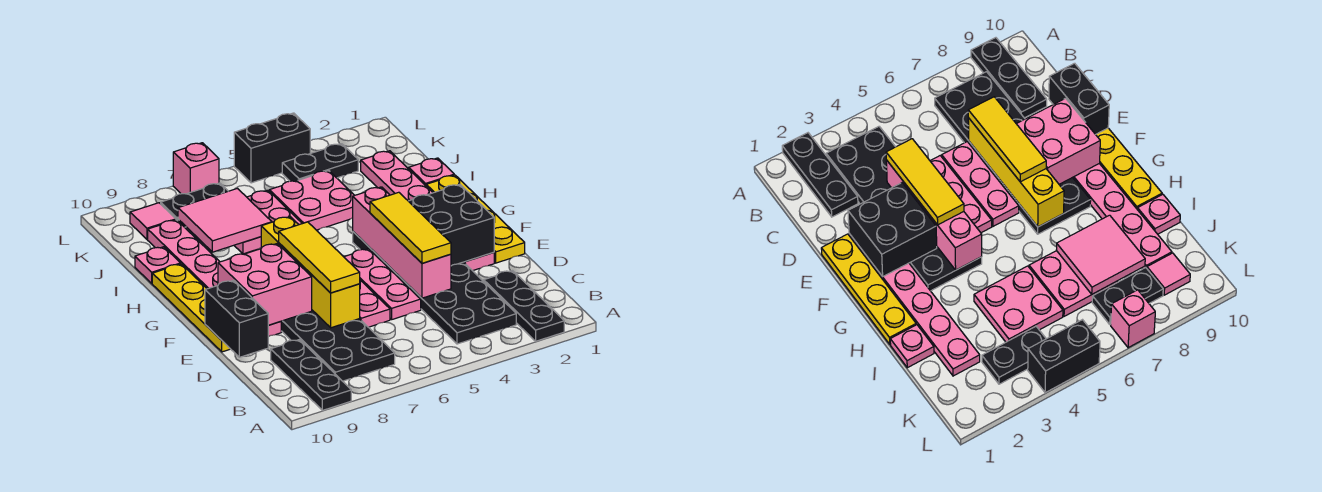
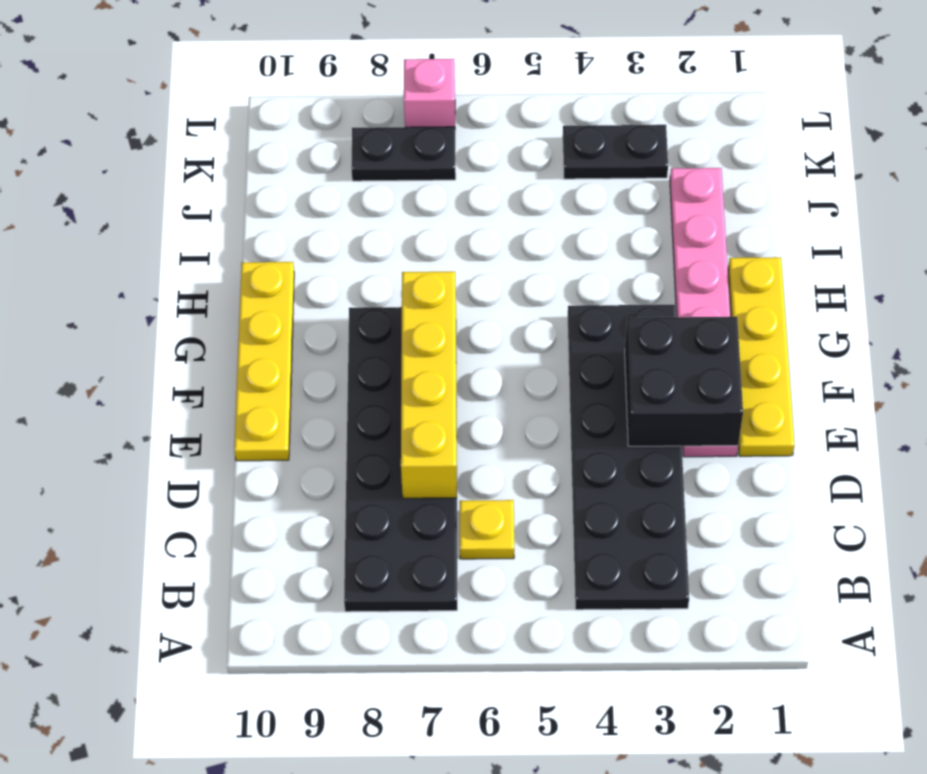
yellow 1x1 plate [460,500,514,559] -> none
none -> black 1x3 plate [484,271,564,341]
none -> black 1x3 plate [271,340,351,410]
none -> pink 1x3 plate [344,249,421,319]

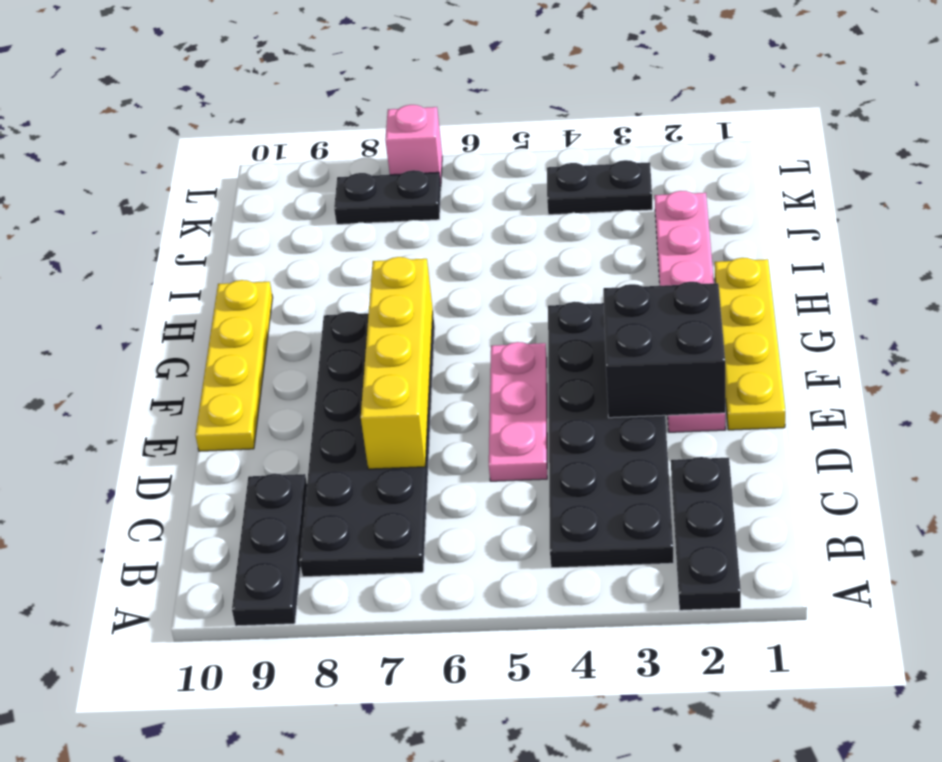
none -> pink 1x3 plate [360,280,390,327]
none -> pink 1x6 plate [148,220,281,337]
none -> pink 1x1 plate [409,158,454,185]

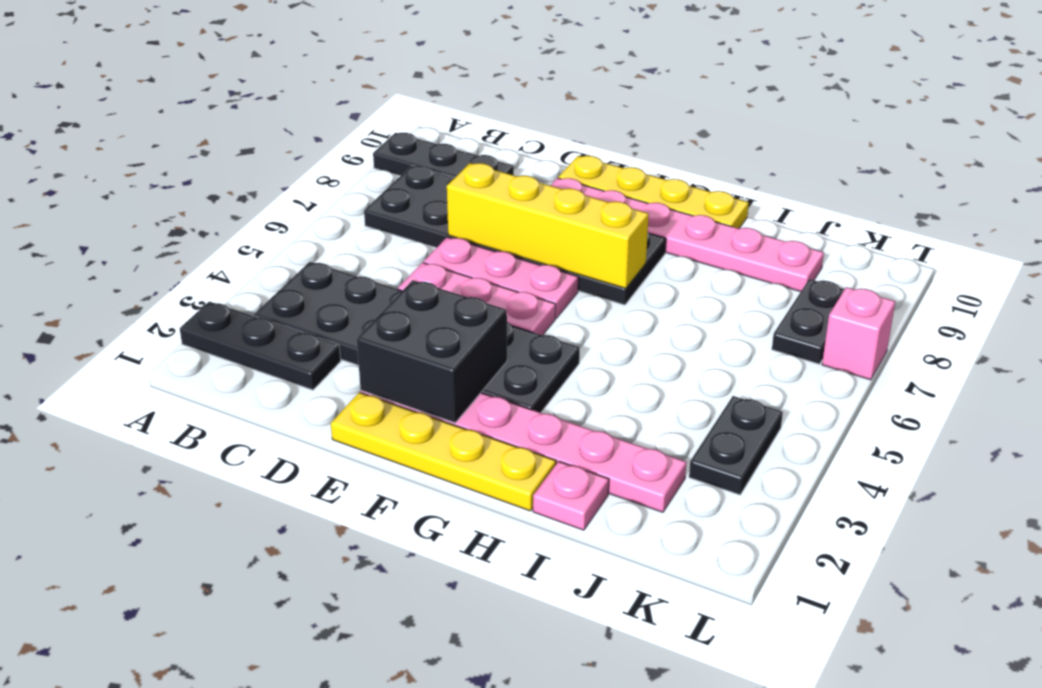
none -> pink 2x2 plate [269,171,354,230]
none -> pink 2x2 plate [234,190,302,254]
none -> pink 1x1 plate [135,247,181,283]

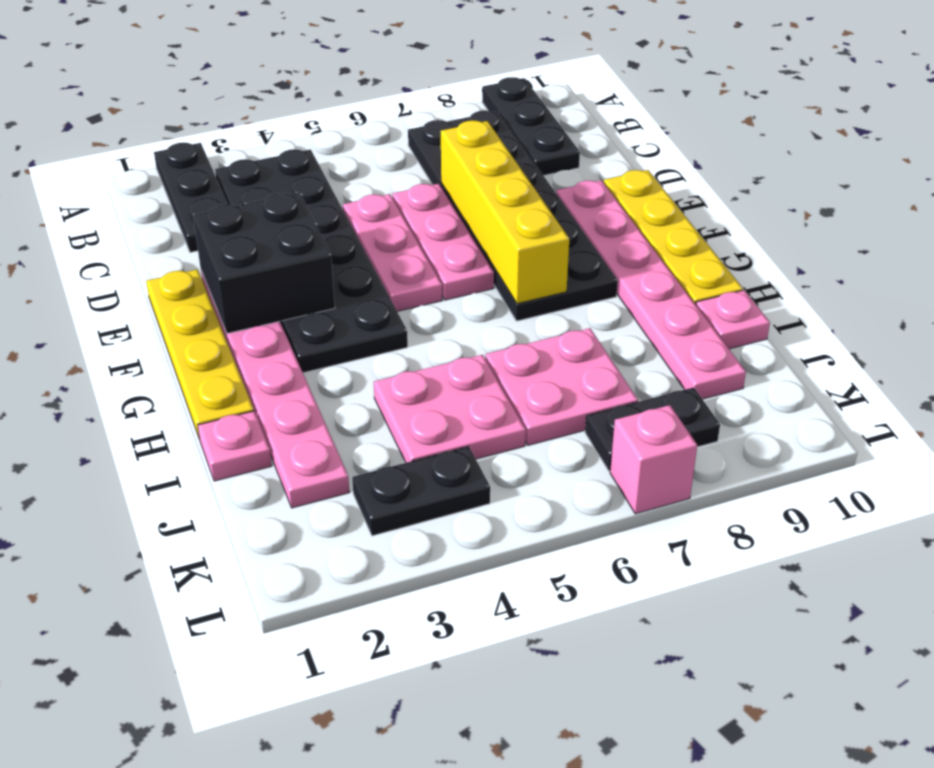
none -> pink 1x1 tile [130,203,176,239]
none -> black 1x2 brick [234,113,310,183]
none -> pink 1x4 brick [353,187,451,298]

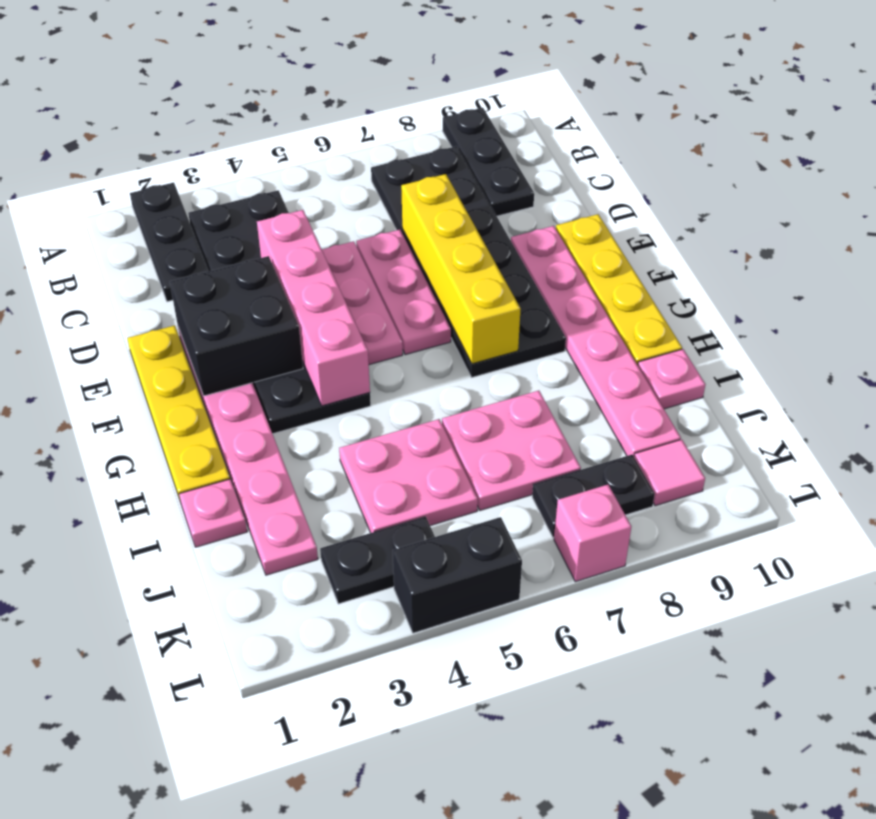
none -> black 1x2 brick [205,280,269,357]
none -> pink 2x2 brick [218,244,312,325]
none -> pink 2x2 tile [178,189,272,252]

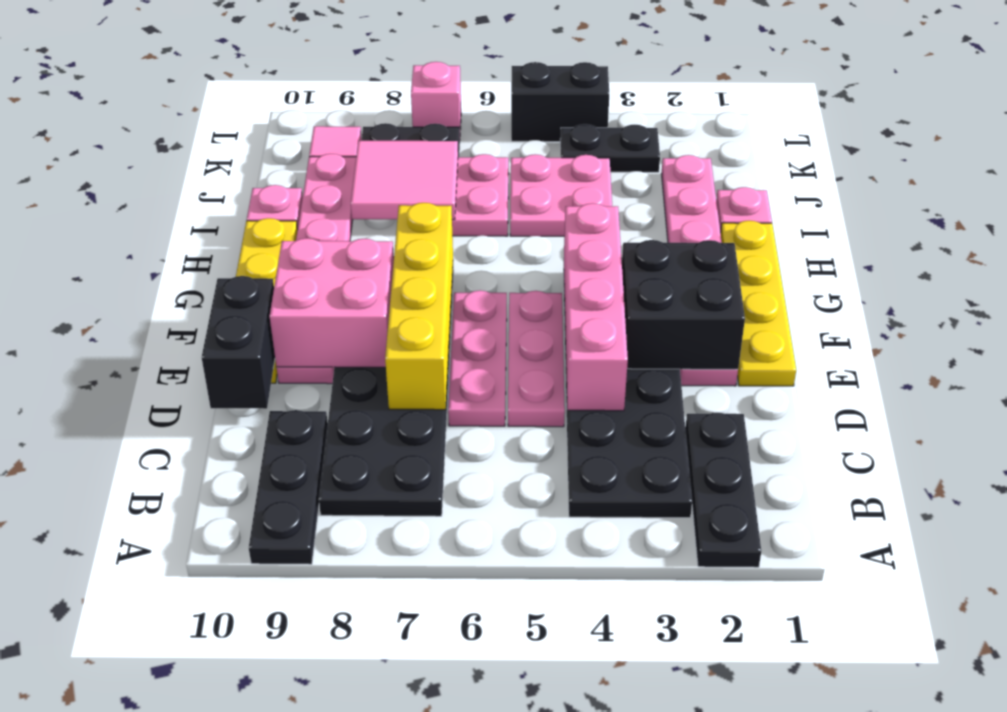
none -> yellow 1x3 tile [370,192,451,263]
none -> yellow 1x3 tile [279,222,360,293]

